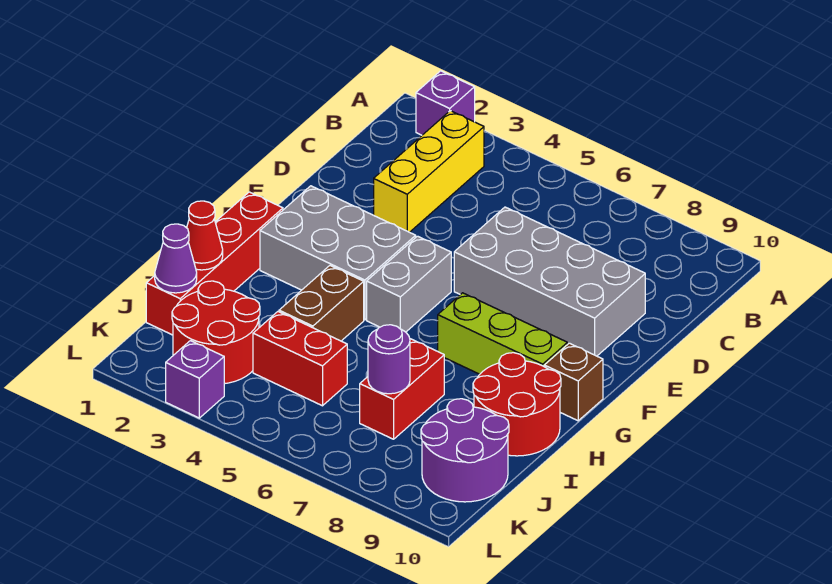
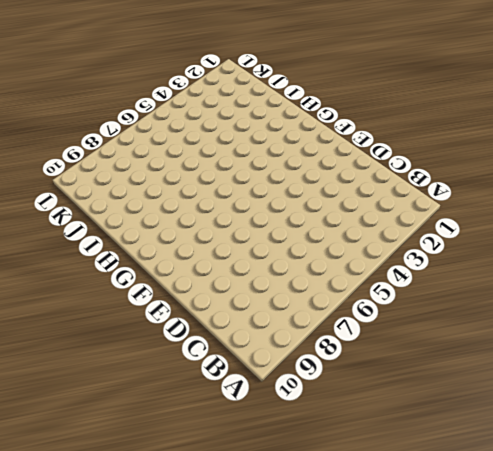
none -> purple 1x1 brick [416,71,475,135]
none -> yellow 1x3 brick [374,111,484,232]
none -> grey 2x4 brick [454,207,645,356]

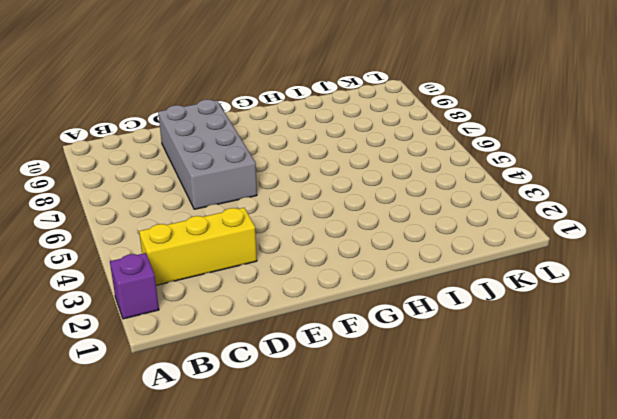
none -> grey 2x3 brick [260,186,416,320]
none -> grey 1x2 brick [367,236,451,332]
none -> red 1x4 brick [146,192,283,335]

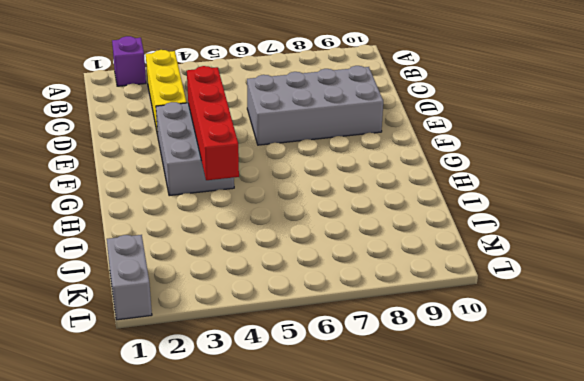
grey 2x3 brick [156,102,234,196] -> grey 2x3 brick turned to [260,186,416,320]
red 1x4 brick [187,66,239,180] -> red 1x4 brick moved to [146,192,283,335]
grey 1x2 brick [107,235,152,320] -> grey 1x2 brick moved to [367,236,451,332]
none -> lime 1x3 brick [438,293,567,374]
none -> brown 1x1 brick [544,343,603,421]
none -> brown 1x2 brick [279,266,364,341]

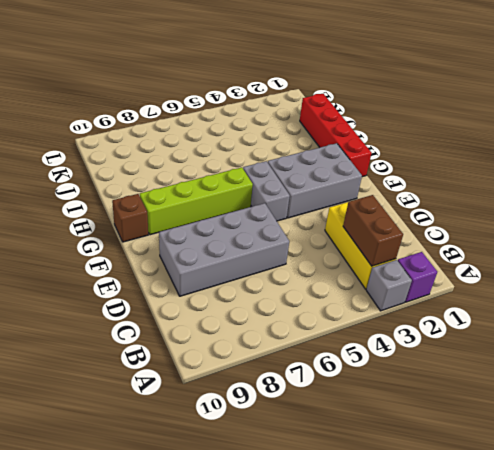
grey 1x1 brick [366,260,412,311] -> none
brown 1x2 brick [343,195,403,266] -> brown 1x2 brick moved to [279,266,364,341]
lime 1x4 brick [140,167,253,235] -> lime 1x3 brick [438,293,567,374]
none -> red 2x2 round brick [473,353,561,456]
none -> red 1x2 brick [360,339,444,439]
none -> red 2x2 round brick [172,281,260,384]

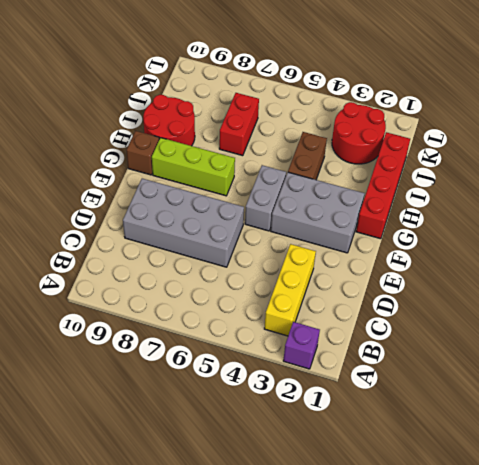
none -> red 1x2 brick [253,312,347,406]
none -> purple 2x2 round brick [421,399,509,502]
none -> purple 1x1 brick [166,341,224,418]

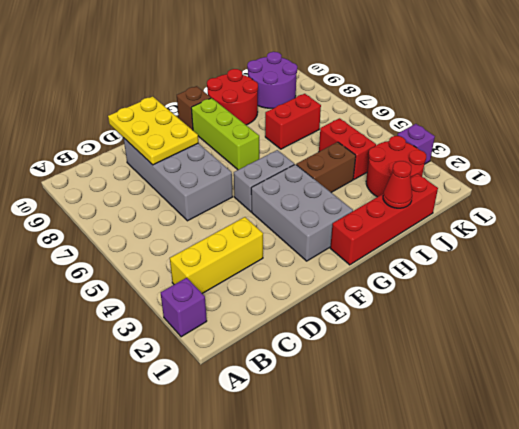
yellow 2x3 plate [108,96,198,165] -> none
none -> purple 1x1 cone [155,224,197,293]
none -> purple 1x1 round brick [368,325,410,394]

